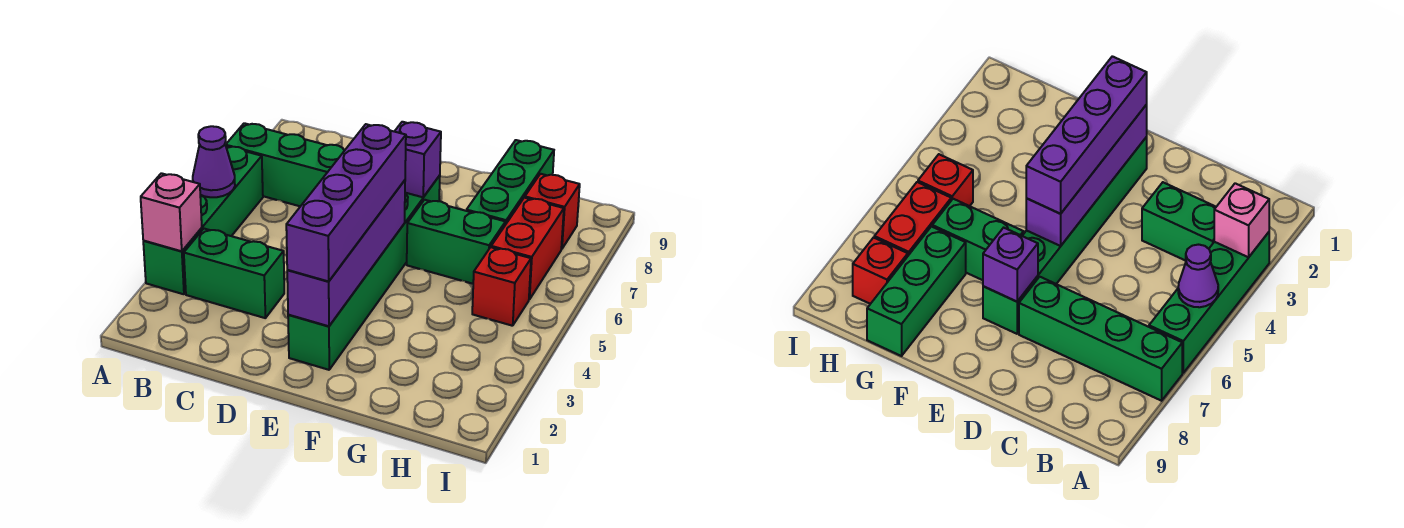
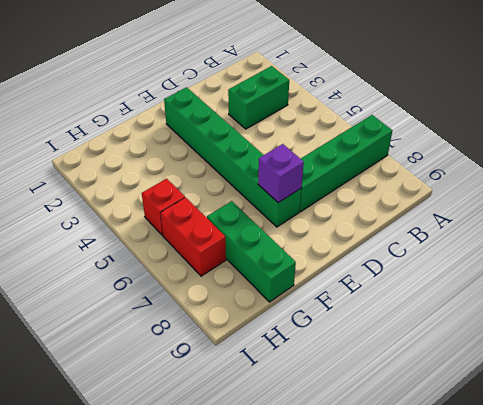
none -> green 1x4 brick [143,146,263,294]
none -> green 1x2 brick [407,200,505,284]
none -> red 1x1 brick [525,174,580,249]

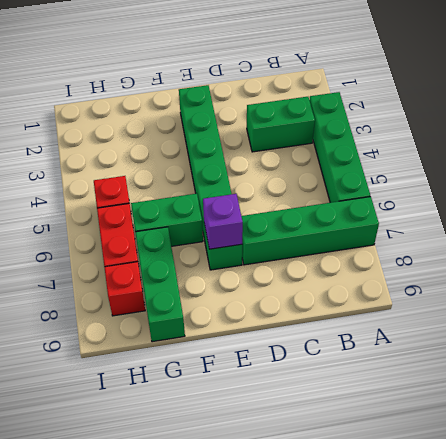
none -> pink 1x1 brick [141,173,202,251]
none -> purple 1x1 cone [193,126,235,197]
none -> purple 1x4 brick [287,180,405,326]

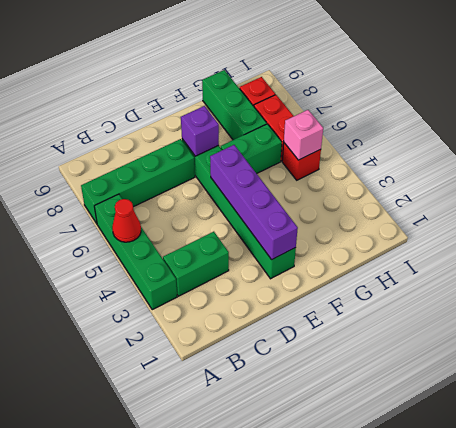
red 1x1 cone [112,199,141,242] -> purple 1x1 cone [193,126,235,197]
pink 1x1 brick [284,110,323,160] -> pink 1x1 brick moved to [141,173,202,251]
none -> purple 1x4 brick [286,124,406,281]

